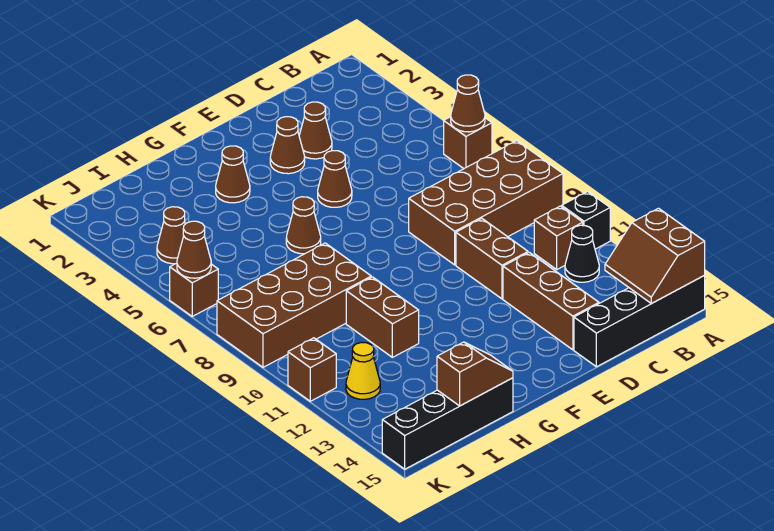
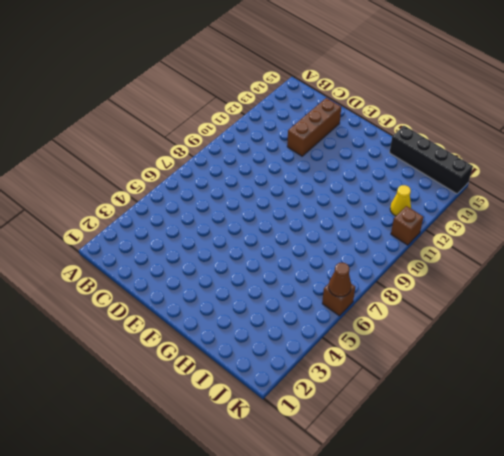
none -> brown 1x1 brick [444,117,492,169]
none -> brown 2x4 brick [409,141,563,265]
none -> black 1x1 brick [562,192,610,249]

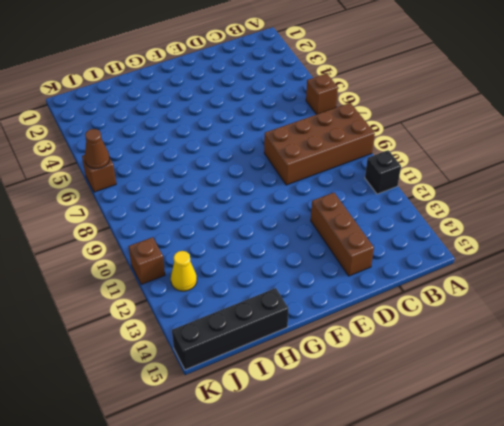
none -> black 1x4 brick [574,276,705,367]
none -> brown 1x1 brick [534,206,583,269]
none -> black 1x1 cone [565,225,599,282]

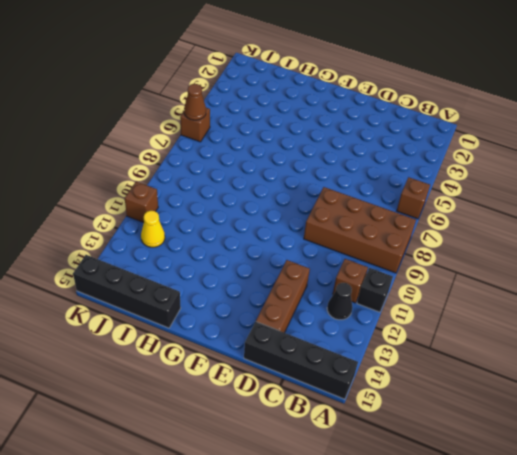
none -> brown 1x1 cone [299,102,332,159]
none -> brown 1x2 brick [456,219,528,299]
none -> brown 1x1 cone [270,117,305,174]

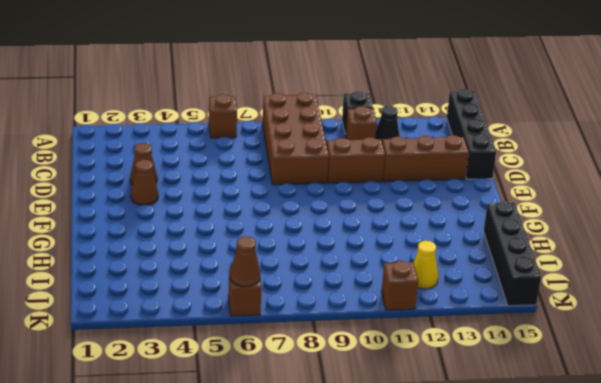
none -> brown 1x1 cone [318,151,352,207]
none -> brown 1x1 cone [216,146,250,203]
none -> brown 1x1 cone [286,197,321,254]

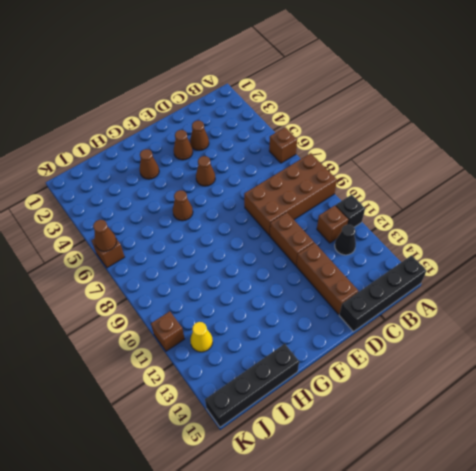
none -> brown 2x4 brick [217,243,371,367]
none -> brown 1x2 brick [346,277,419,357]
none -> brown 1x1 cone [157,207,185,264]

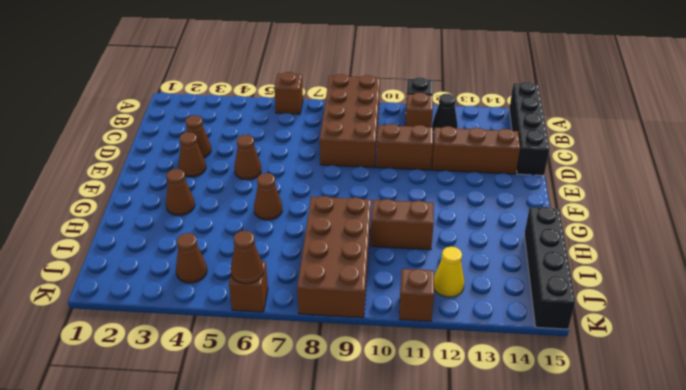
none -> brown 1x1 cone [451,75,485,132]
none -> brown 2x2 slope [605,208,705,303]
none -> brown 1x2 slope [437,342,513,406]

